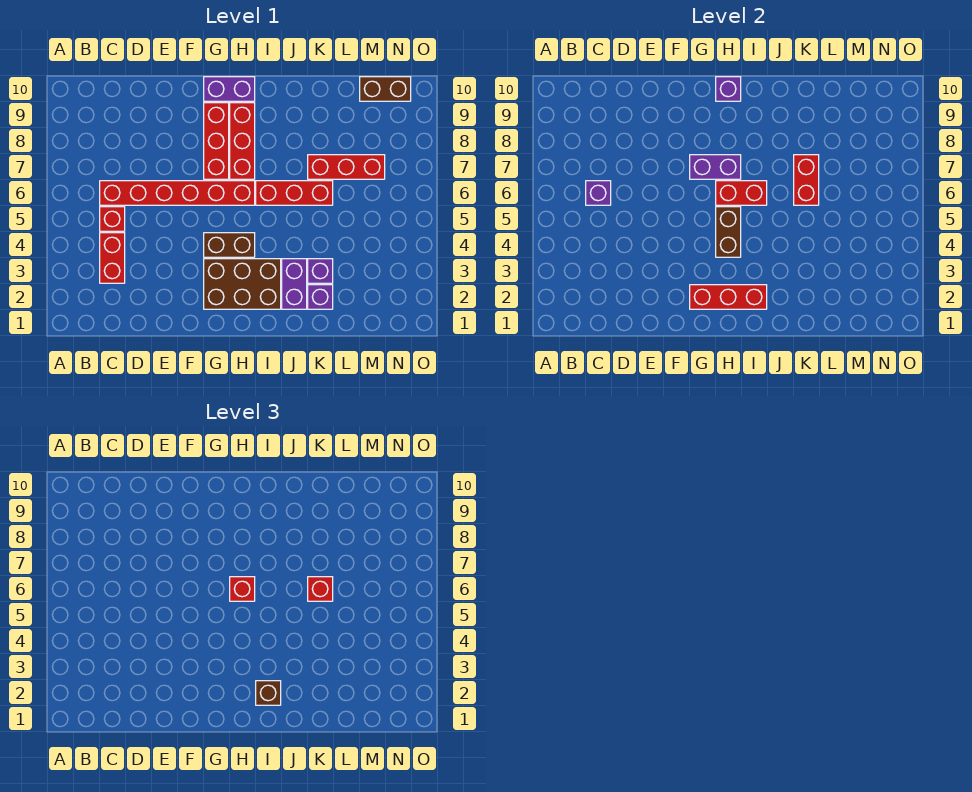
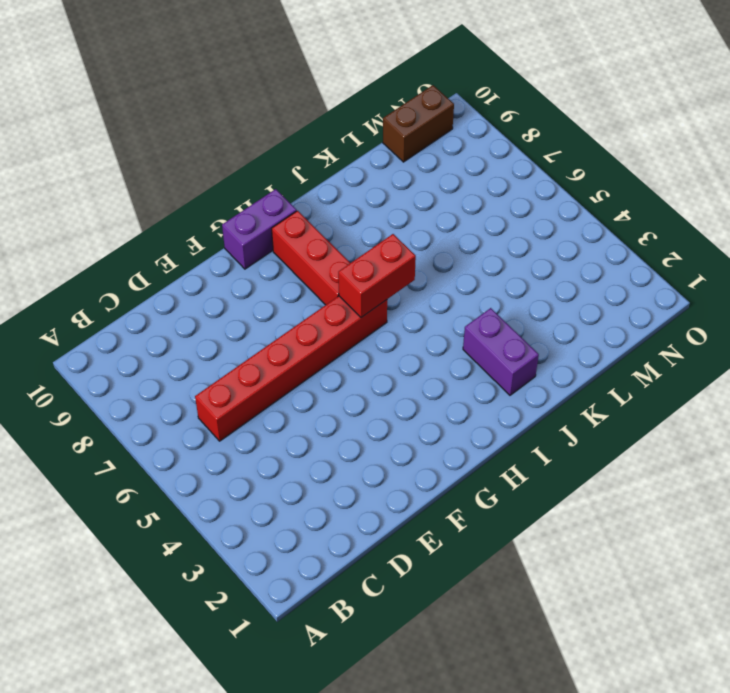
none -> red 1x2 brick [100,233,125,283]
none -> red 1x1 brick [100,207,125,231]
none -> brown 2x3 brick [204,259,281,309]

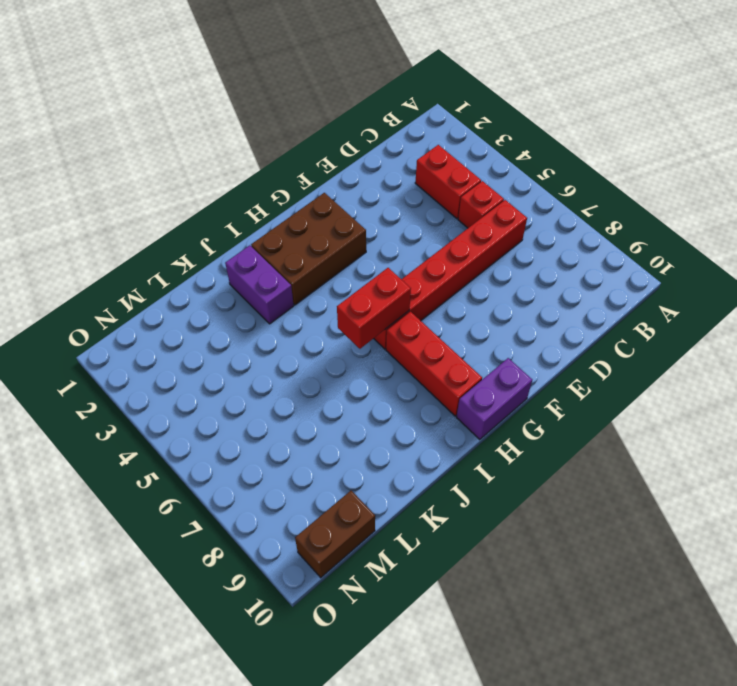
none -> brown 1x2 brick [204,233,255,257]
none -> red 1x3 brick [204,103,229,179]
none -> red 1x3 brick [256,181,333,205]

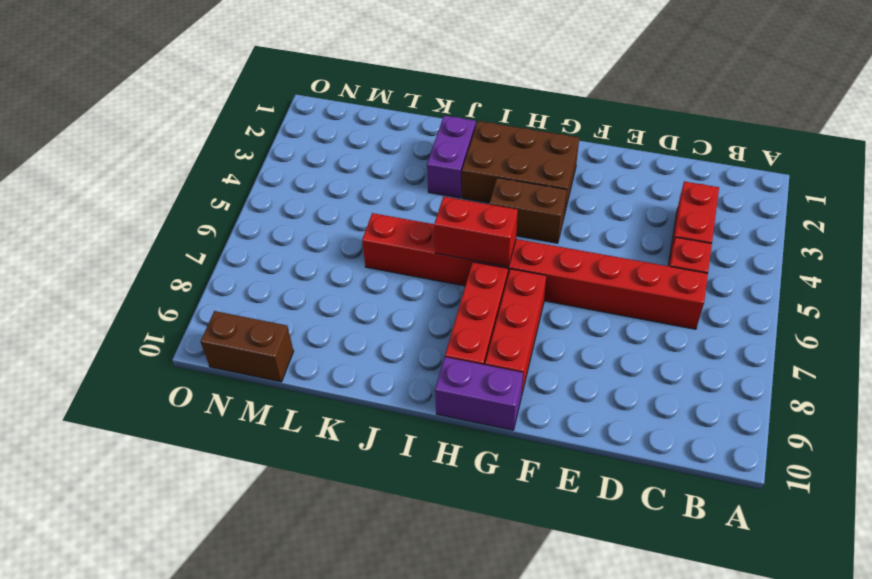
none -> purple 1x1 brick [308,285,333,309]
none -> purple 1x1 brick [308,259,333,283]
none -> red 1x3 brick [308,155,385,179]

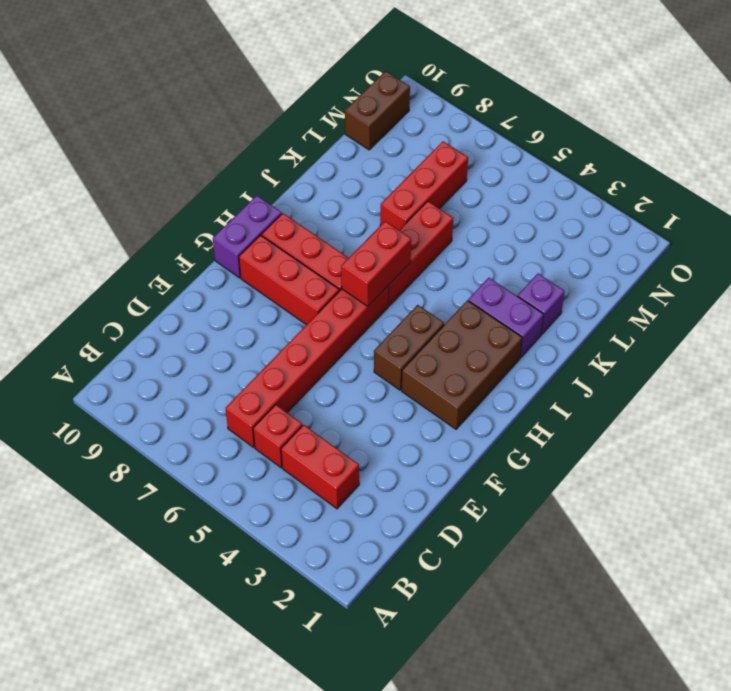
none -> purple 1x1 brick [308,259,333,283]
none -> purple 1x1 brick [586,181,611,205]
none -> red 1x3 brick [690,285,767,309]

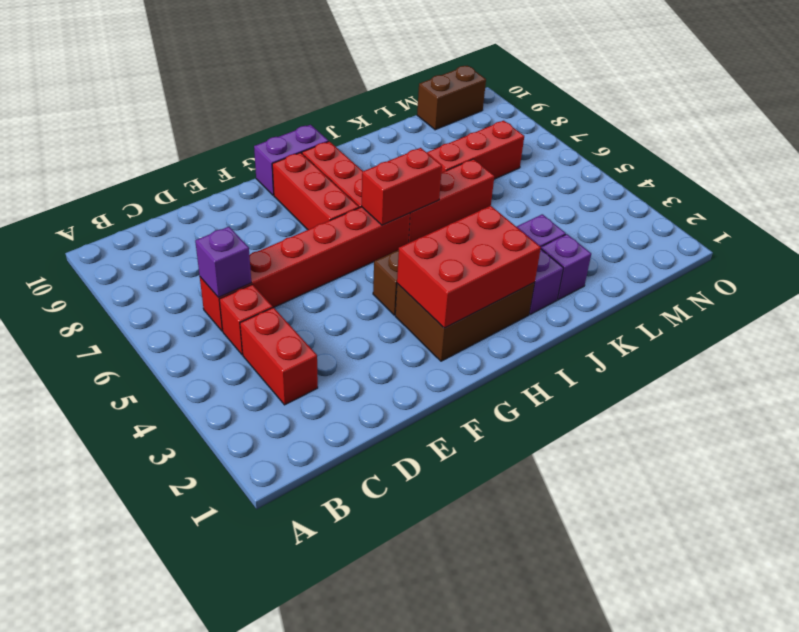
red 2x3 brick [397,206,541,328] -> red 1x3 brick [690,285,767,309]
none -> purple 1x2 brick [690,155,741,179]
none -> brown 1x2 brick [716,207,741,257]
none -> purple 1x1 brick [716,77,741,101]

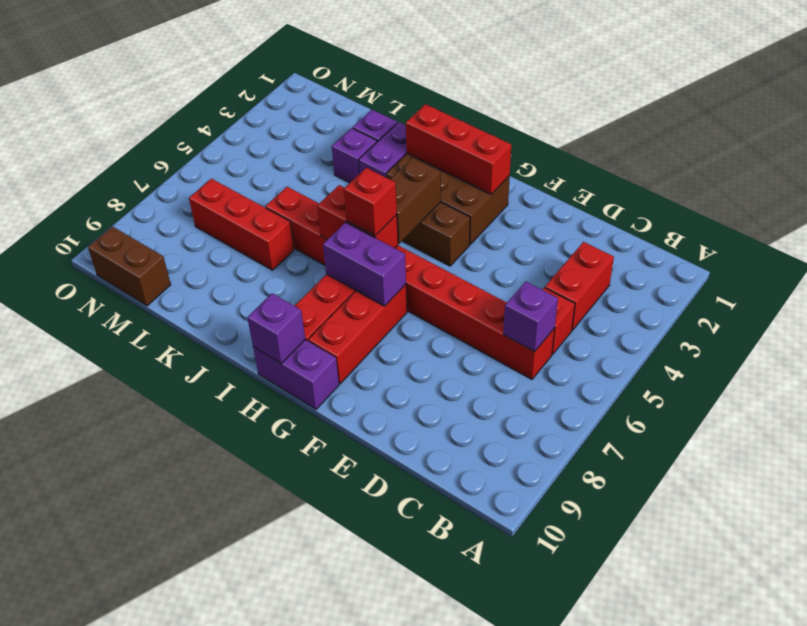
none -> red 1x2 brick [794,155,819,205]
none -> brown 1x1 brick [256,681,281,705]
none -> red 1x1 brick [308,577,333,601]

